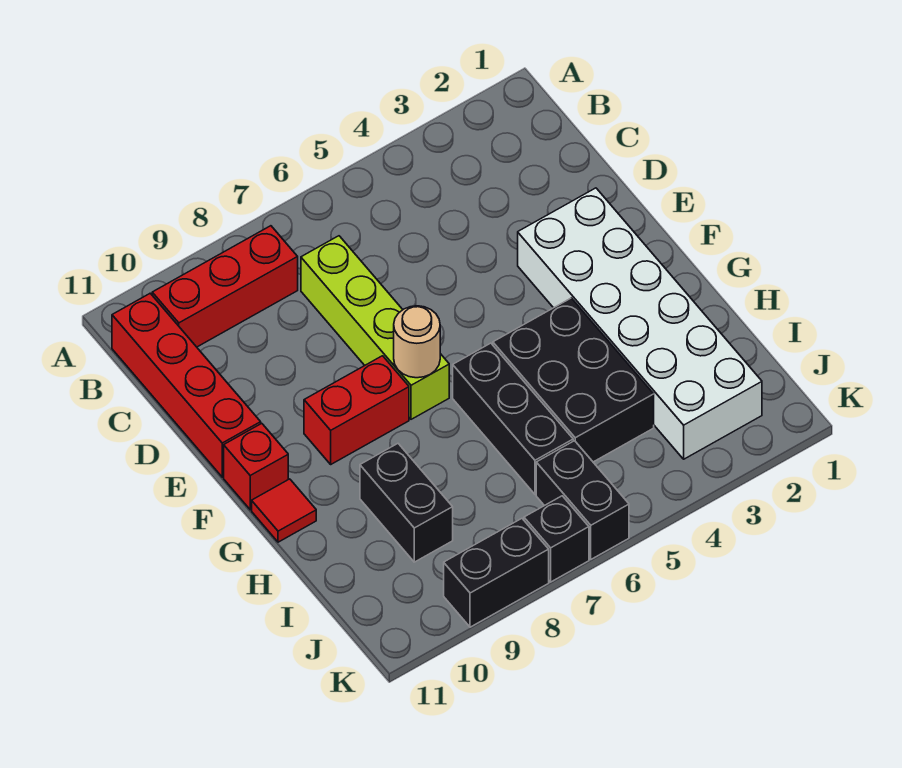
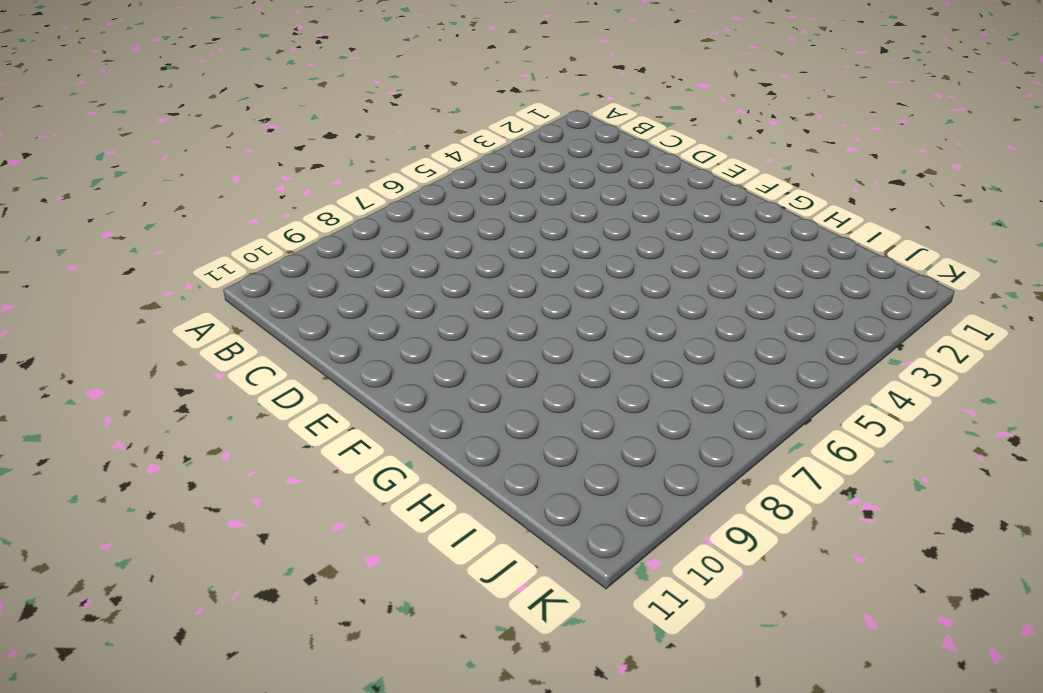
none -> red 1x3 brick [152,226,298,347]
none -> red 1x4 brick [112,293,261,477]
none -> lime 1x4 brick [301,236,449,419]

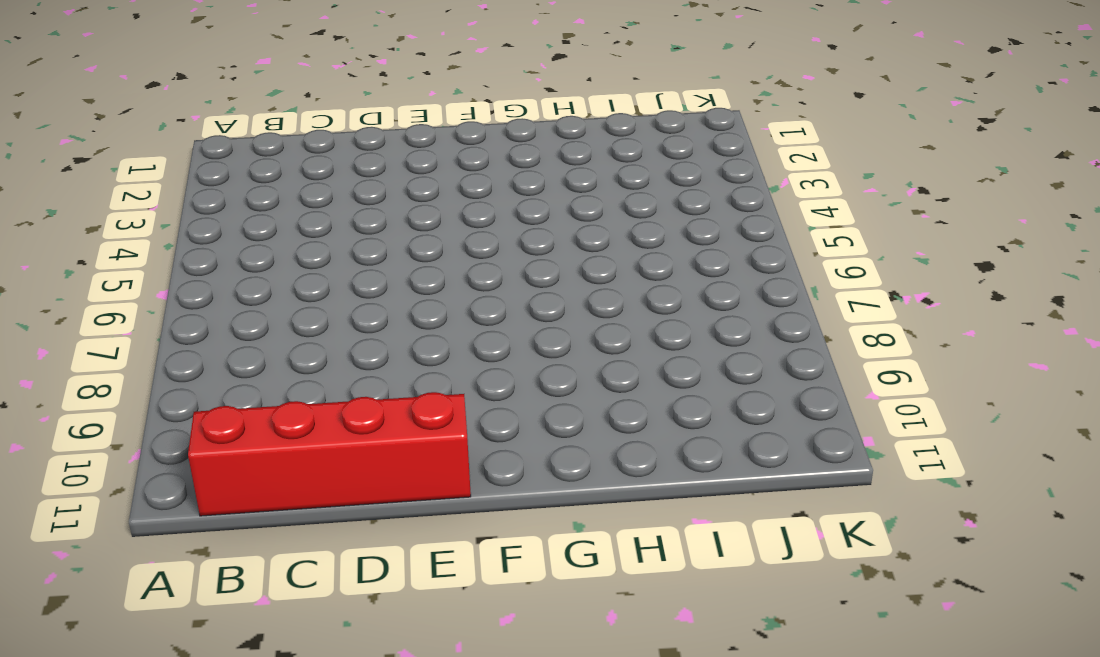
none -> red 1x3 brick [152,226,298,347]
none -> lime 1x4 brick [301,236,449,419]
none -> white 2x6 brick [518,188,762,459]

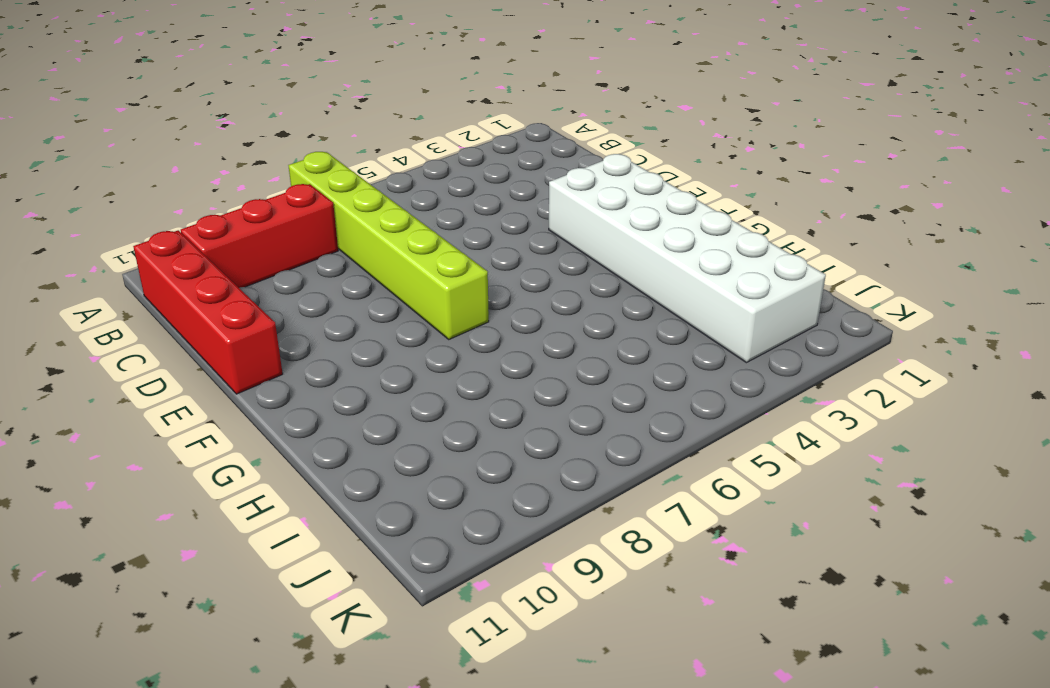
lime 1x6 brick [288,152,489,339] -> lime 1x4 brick [301,236,449,419]
none -> red 1x2 brick [304,356,409,464]
none -> red 1x1 brick [224,423,288,510]
none -> black 2x3 brick [493,298,654,462]

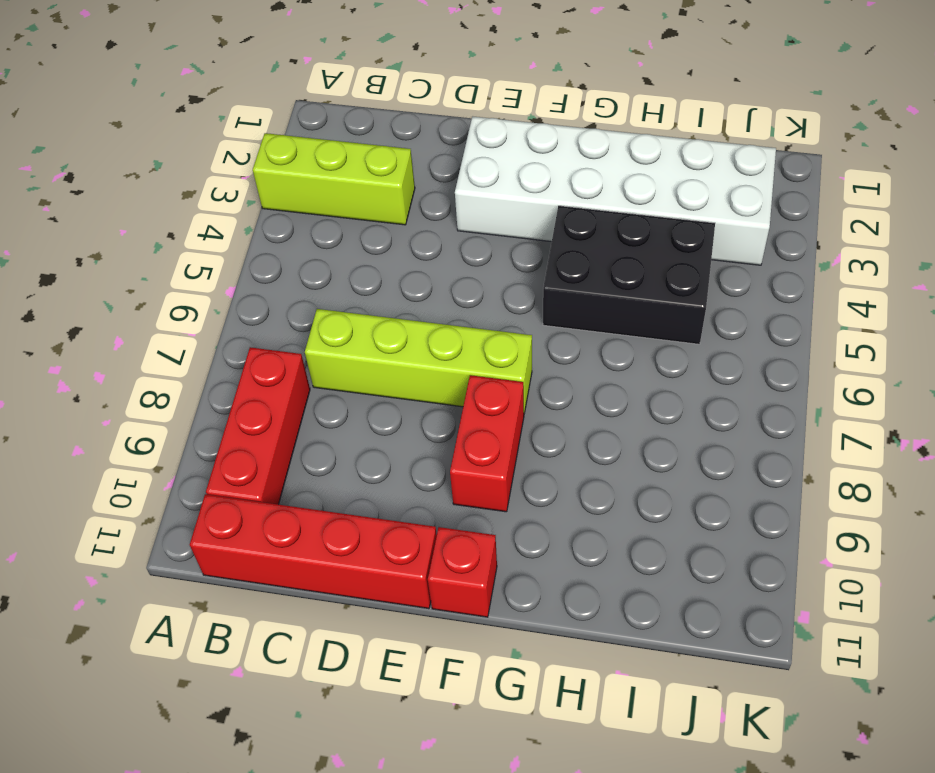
lime 1x3 brick [253,133,415,225] -> none
none -> black 1x3 brick [453,343,573,494]
none -> red 1x1 tile [252,479,316,542]
none -> black 1x2 brick [360,444,453,562]

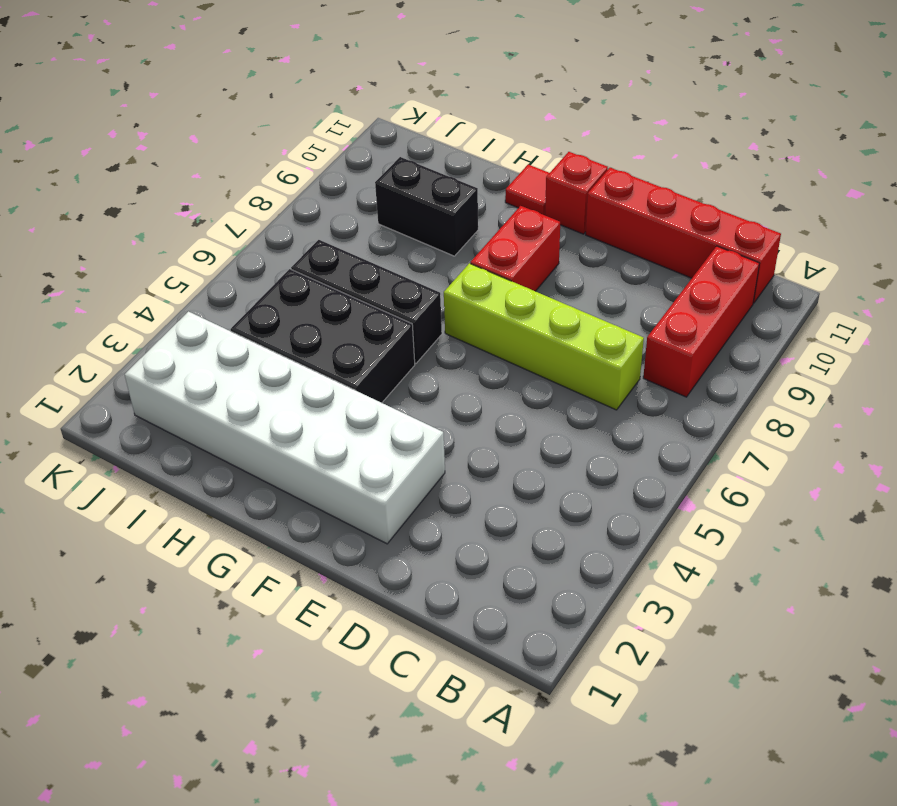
none -> black 1x2 brick [536,441,629,559]
none -> black 1x1 brick [524,496,589,582]
none -> black 1x2 brick [444,519,549,627]

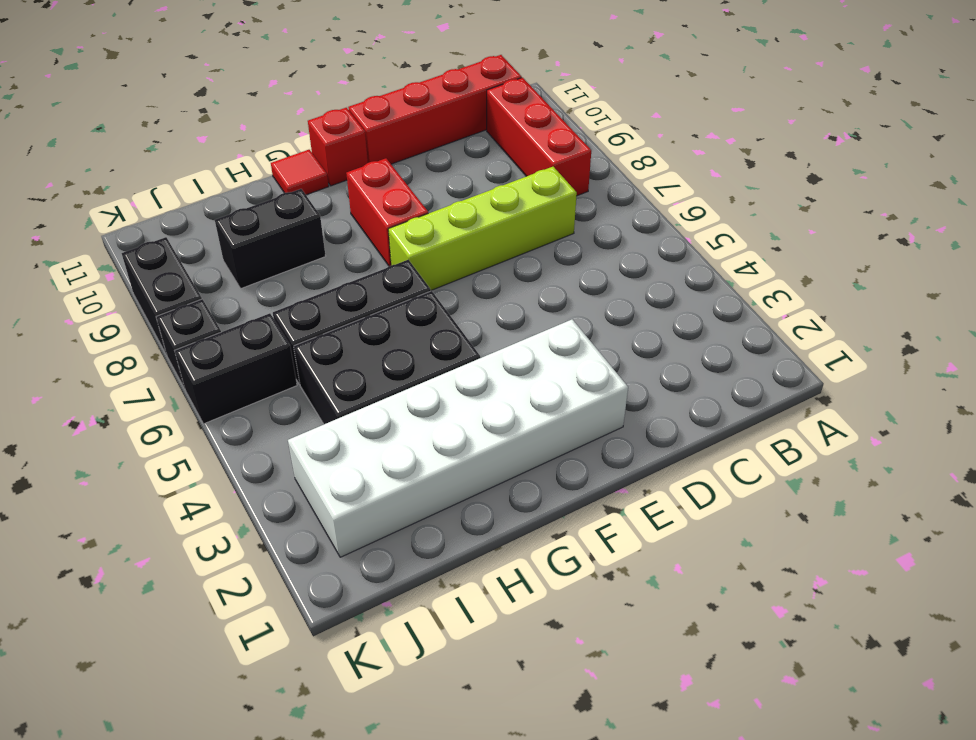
none -> tan 1x1 round brick [394,306,440,378]

